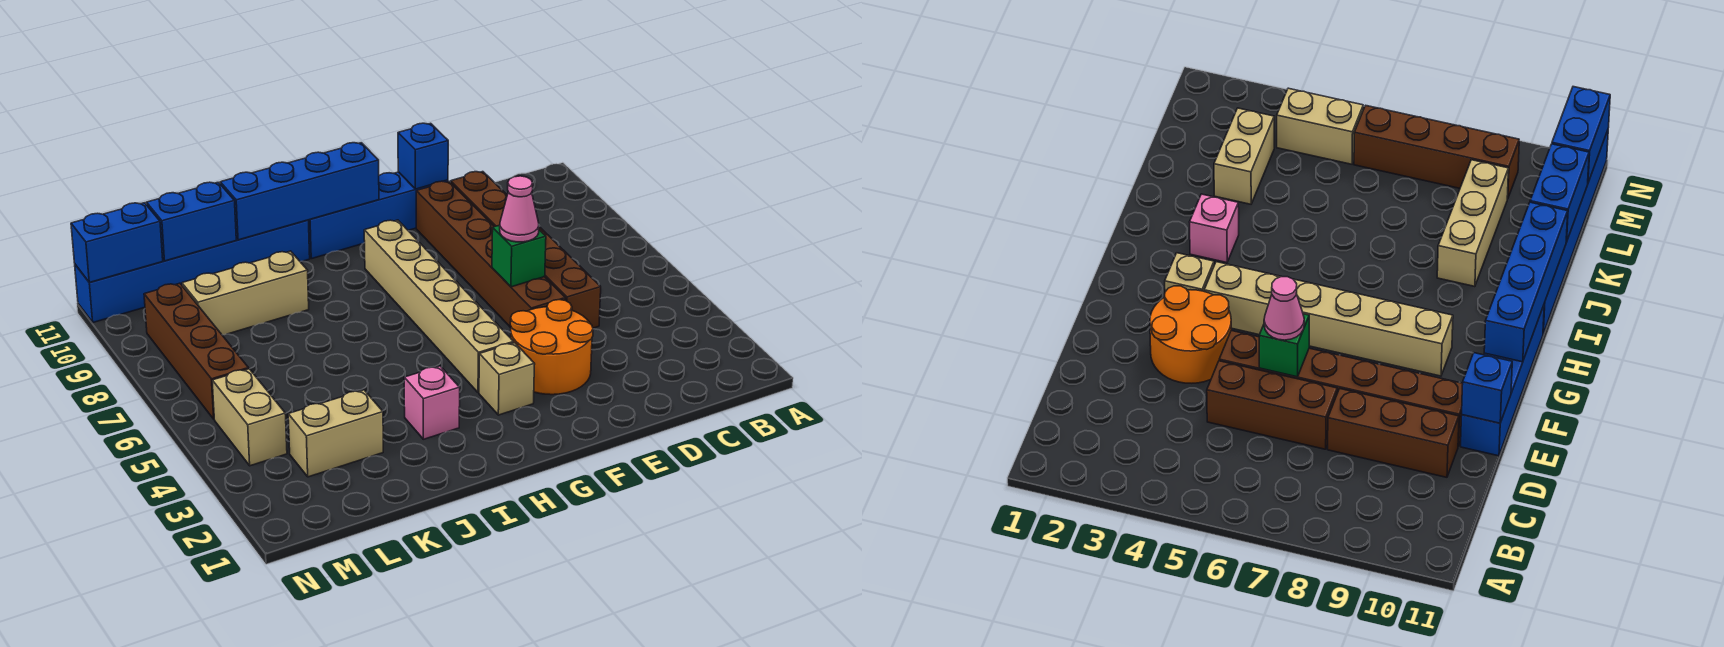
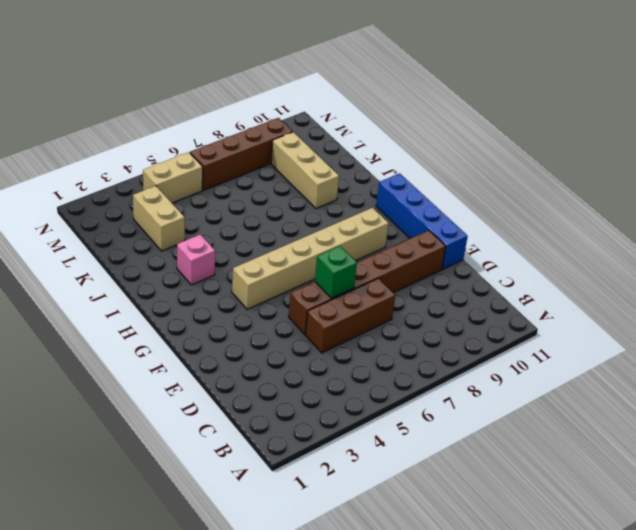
none -> brown 1x3 brick [451,172,540,228]
none -> orange 2x2 round brick [510,300,593,395]
none -> tan 1x1 brick [479,343,535,415]

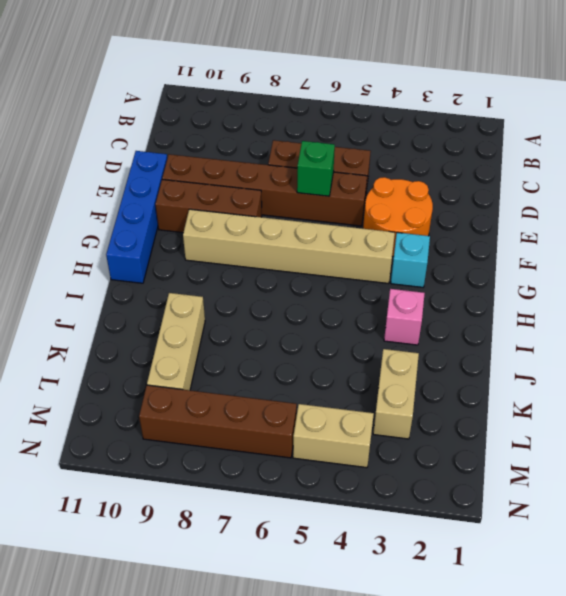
brown 1x3 brick [155,180,262,233] -> brown 1x3 brick moved to [451,172,540,228]
cyan 1x1 brick [391,232,430,287] -> tan 1x1 brick [479,343,535,415]
none -> blue 1x6 brick [75,220,310,322]
none -> blue 1x1 brick [398,123,448,189]
none -> blue 1x4 brick [220,143,379,240]

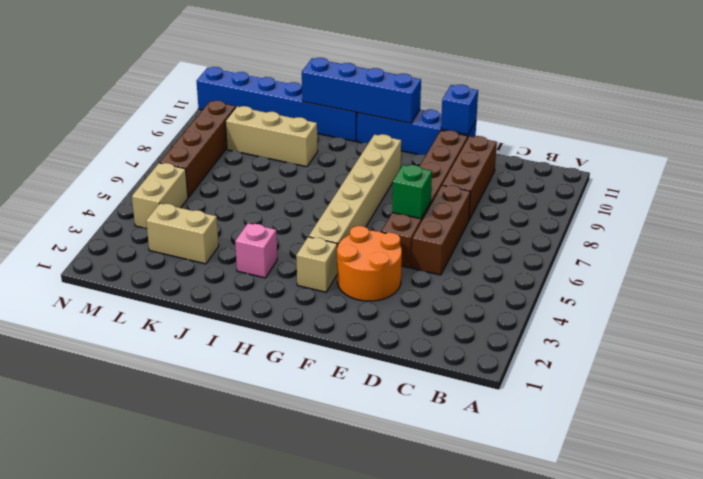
none -> blue 1x2 brick [146,182,236,261]
none -> blue 1x2 brick [71,203,163,282]
none -> pink 1x1 cone [500,176,539,242]

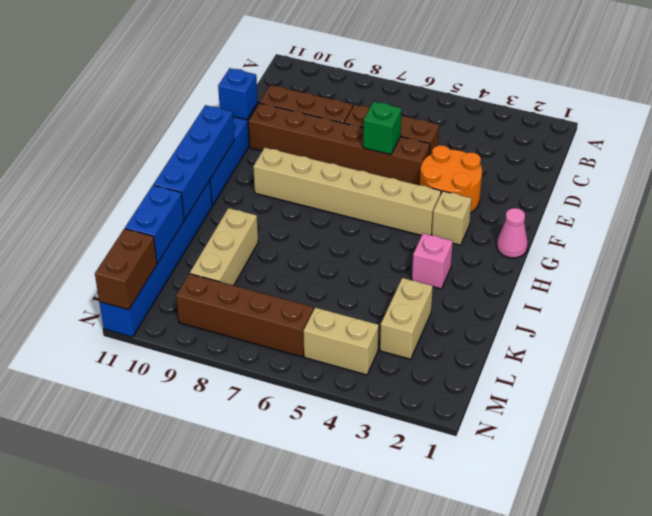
pink 1x1 cone [497,208,528,258] -> pink 1x1 cone moved to [500,176,539,242]
brown 1x2 brick [95,229,157,310] -> blue 1x2 brick [71,203,163,282]

